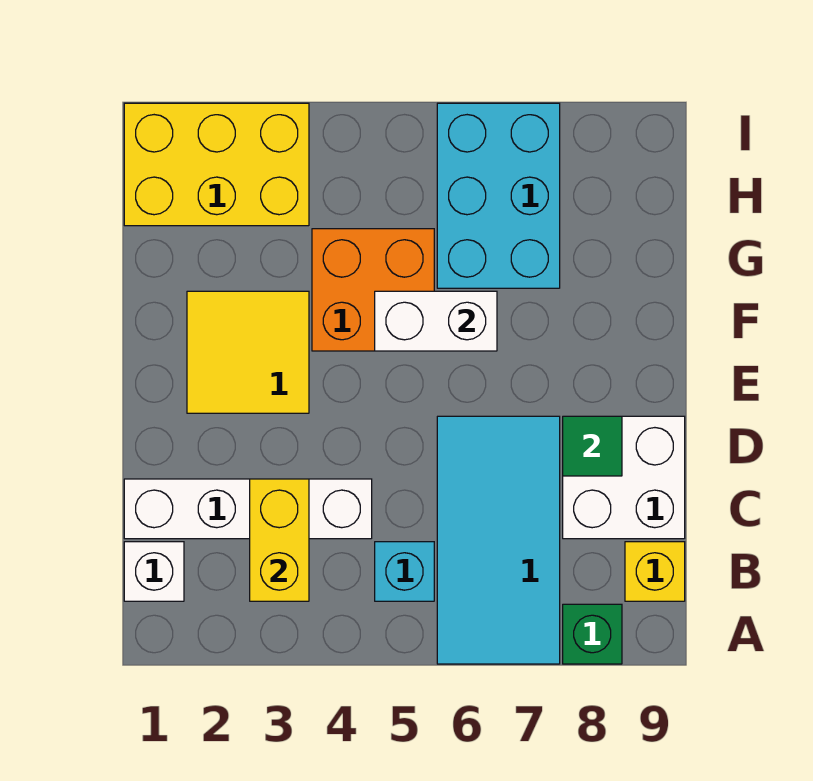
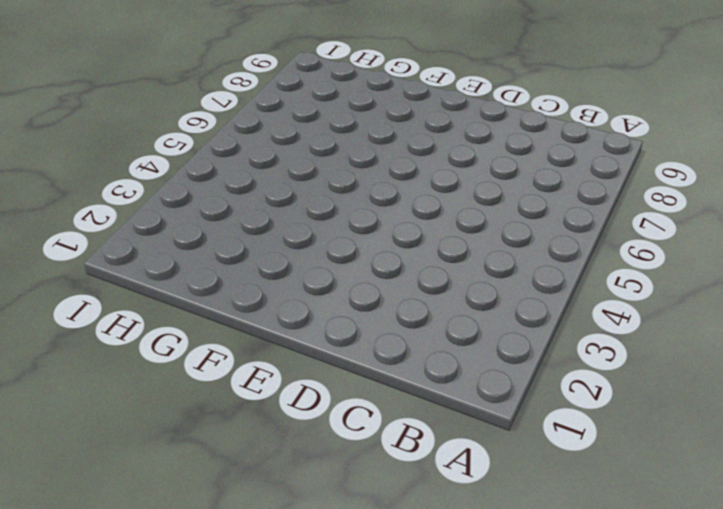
none -> cyan 2x4 tile [437,416,560,664]
none -> green 1x1 brick [563,604,622,664]
none -> white 1x1 brick [124,542,184,601]

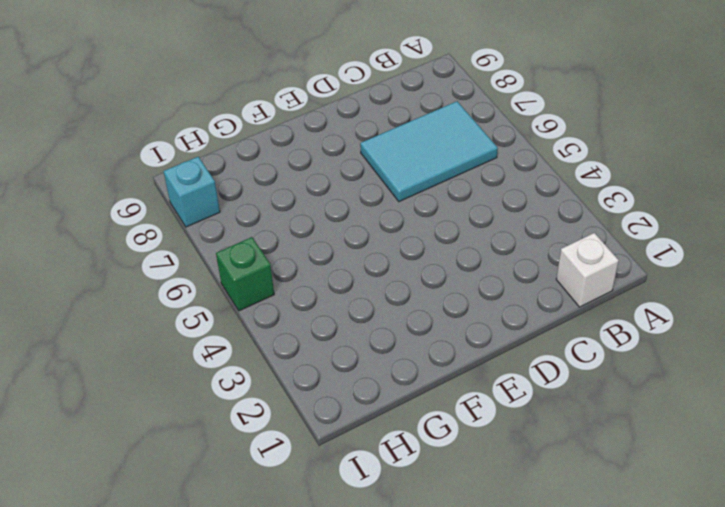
cyan 2x3 tile [360,101,498,202] -> cyan 2x4 tile [437,416,560,664]
green 1x1 brick [216,237,274,311] -> green 1x1 brick moved to [563,604,622,664]
cyan 1x1 brick [164,157,220,227] -> cyan 1x1 brick moved to [375,542,434,601]
none -> yellow 1x1 brick [625,542,685,601]
none -> white 1x4 brick [124,479,372,539]
none -> white 2x2 brick [563,416,685,539]

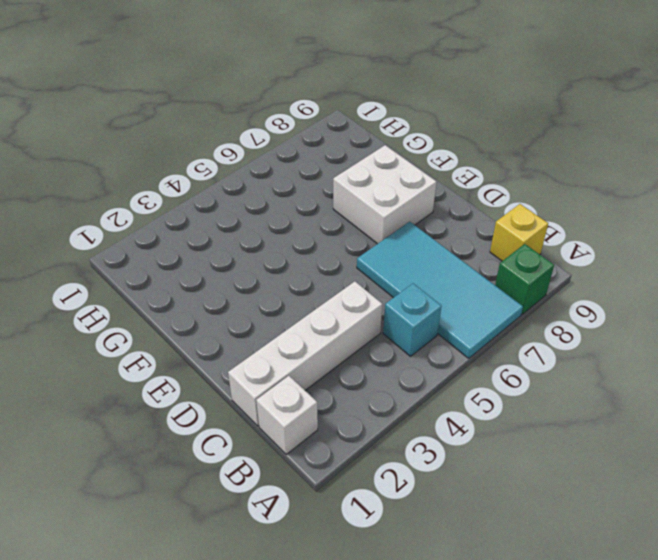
white 2x2 brick [333,145,436,244] -> white 2x2 brick moved to [563,416,685,539]
none -> yellow 2x2 tile [187,291,309,413]
none -> orange 2x2 brick [312,229,434,351]
none -> cyan 2x3 brick [437,103,560,288]

